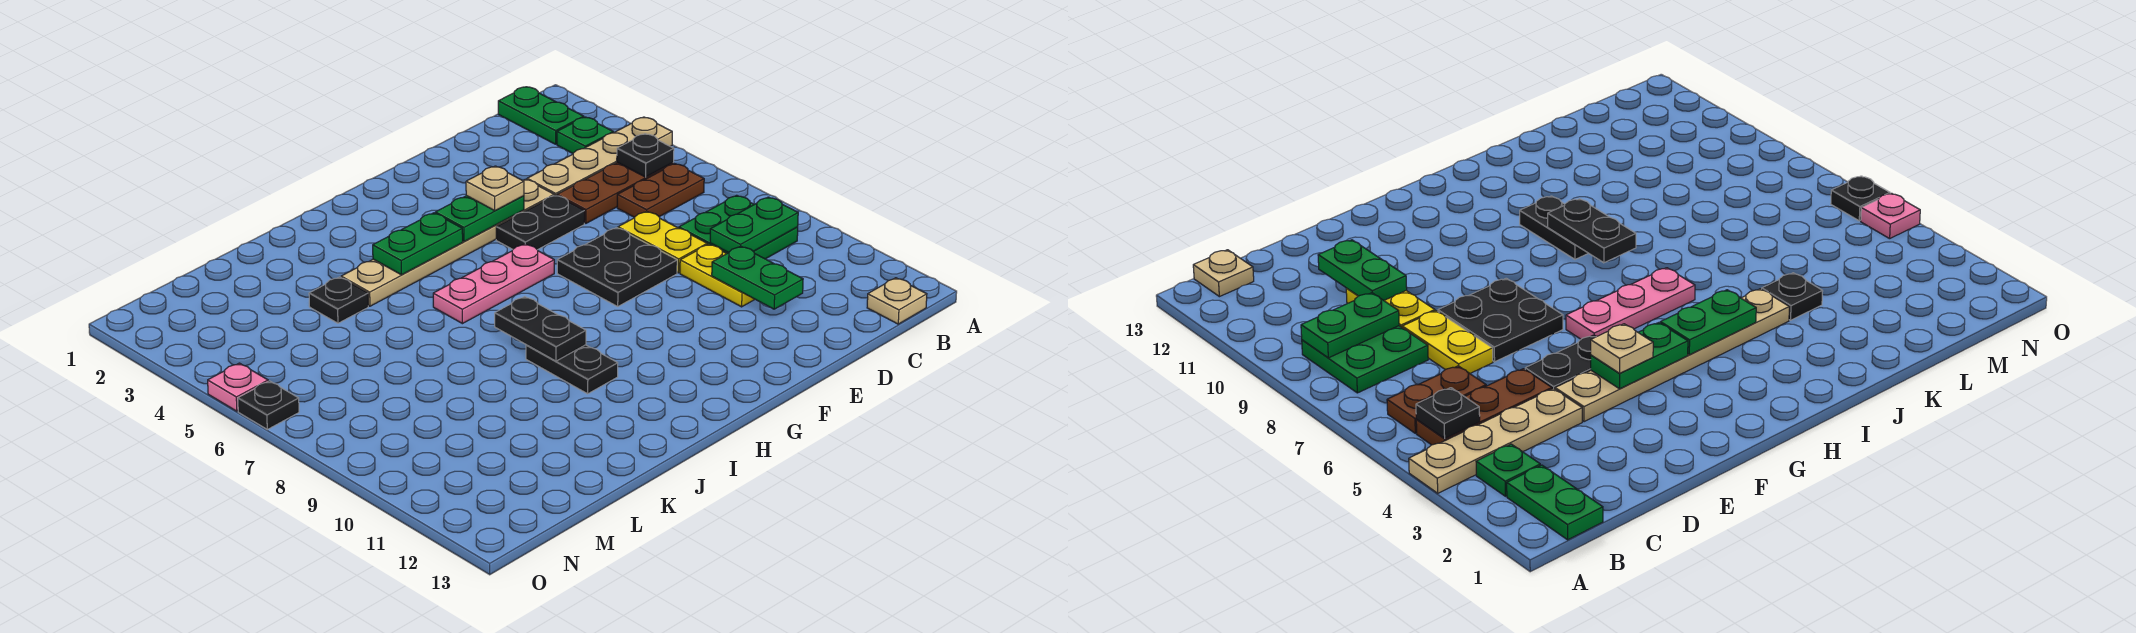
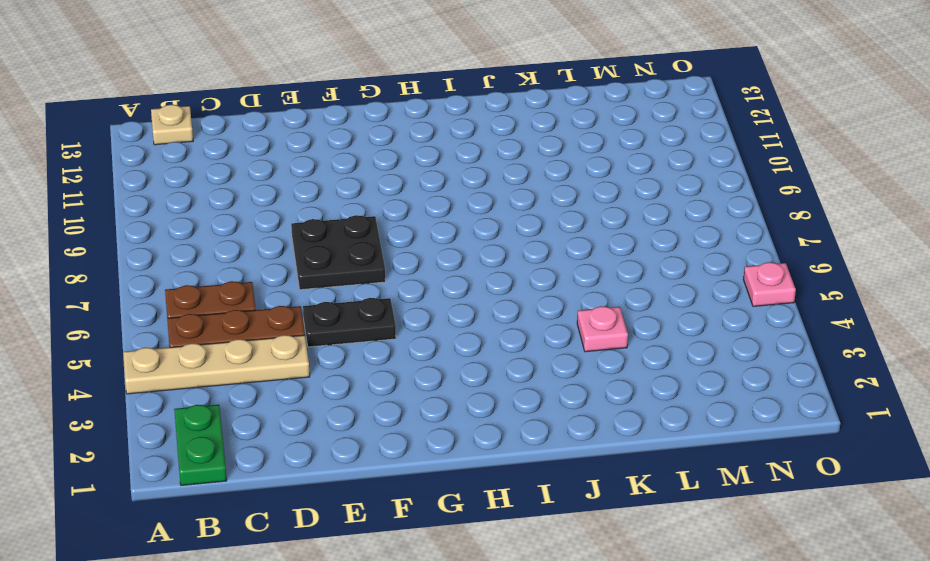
pink 1x1 plate [577,306,628,352] -> black 1x1 plate [309,277,368,323]
none -> green 1x1 plate [557,117,613,153]
none -> green 2x2 plate [679,195,798,259]
none -> yellow 1x2 plate [618,211,707,273]

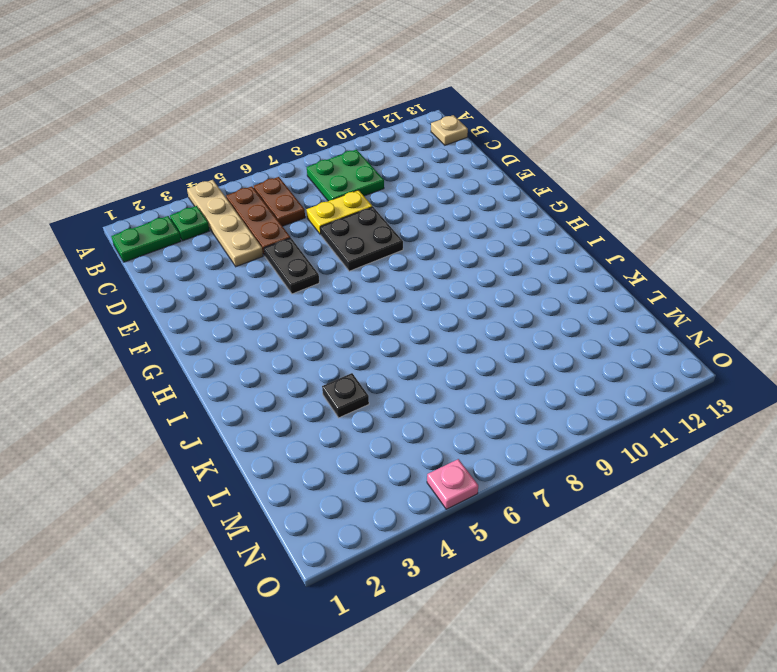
none -> yellow 1x2 plate [680,244,755,307]
none -> tan 1x6 plate [341,179,554,306]
none -> pink 1x3 plate [433,244,554,324]

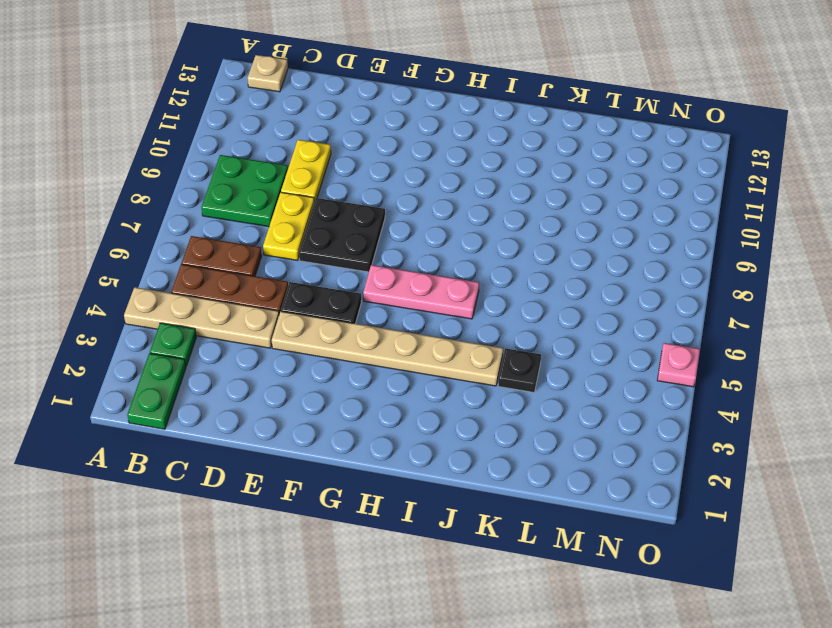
none -> black 1x2 plate [526,345,618,394]
none -> black 1x1 plate [238,381,299,429]
none -> black 1x1 plate [617,134,674,177]

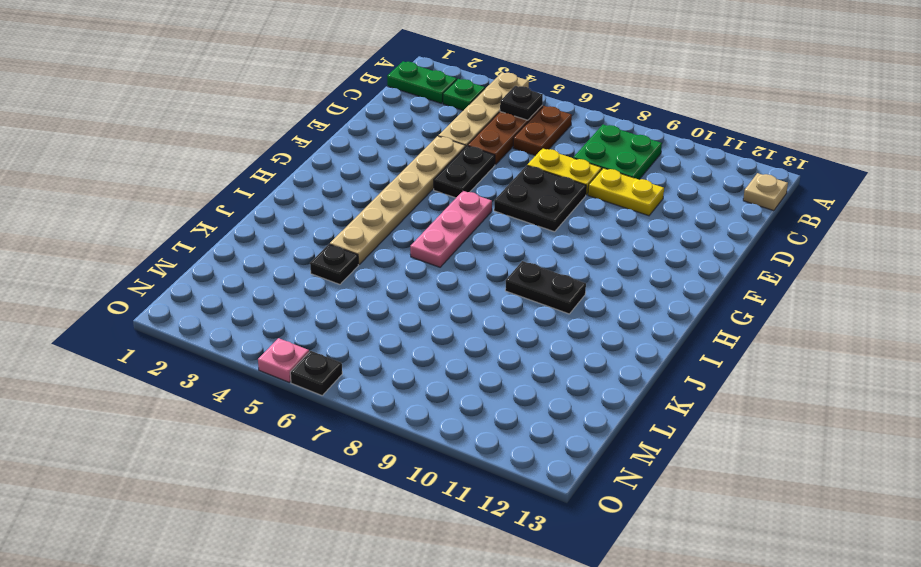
none -> green 1x2 plate [710,197,798,253]
none -> green 1x2 plate [712,246,803,309]
none -> green 1x2 plate [435,196,524,242]

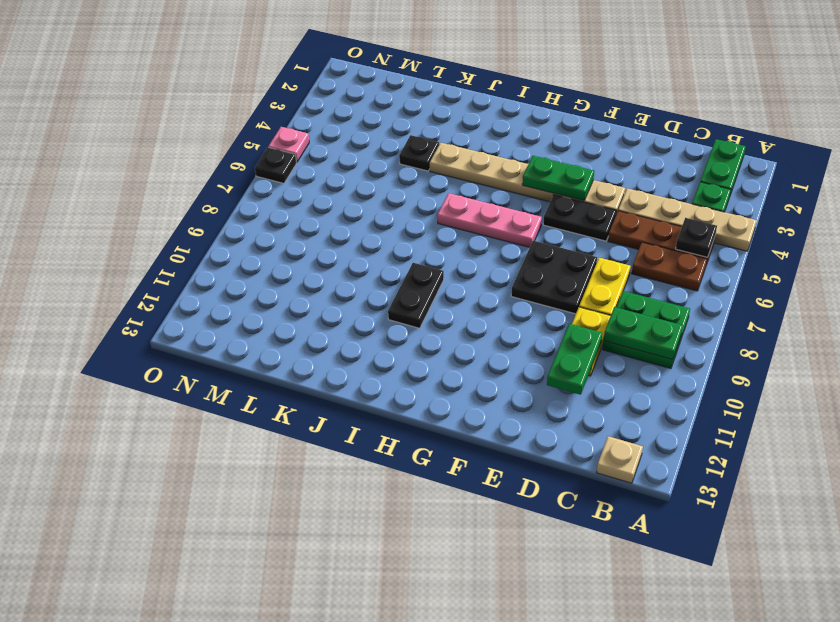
none -> green 1x2 plate [373,213,463,275]
none -> black 1x2 plate [495,297,586,361]
none -> tan 1x1 plate [466,166,524,210]

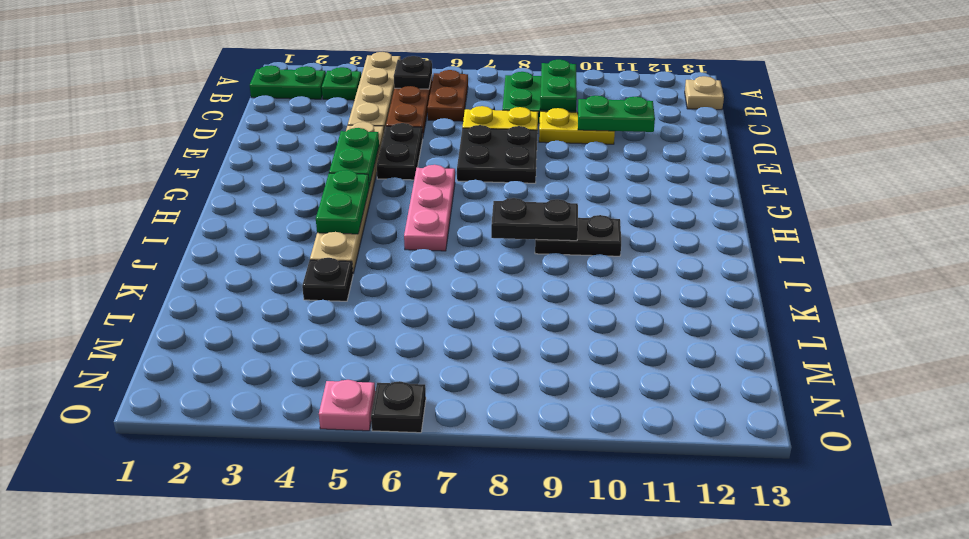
none -> tan 1x1 plate [466,166,524,210]

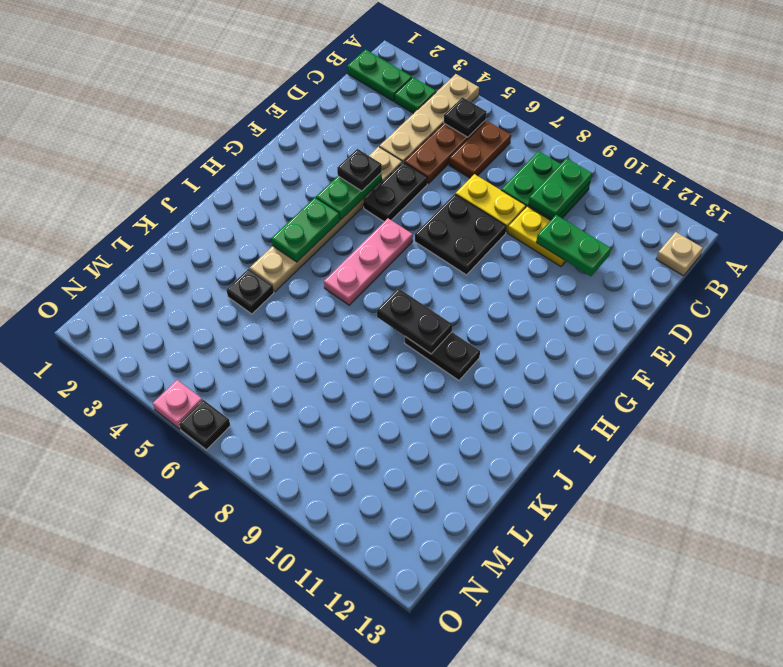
black 1x1 plate [337,149,382,191] -> tan 1x1 plate [466,166,524,210]

